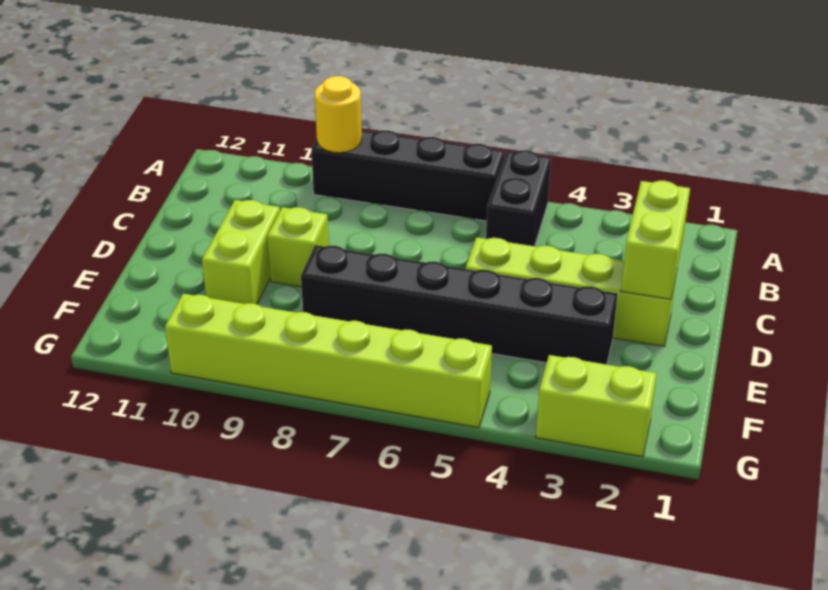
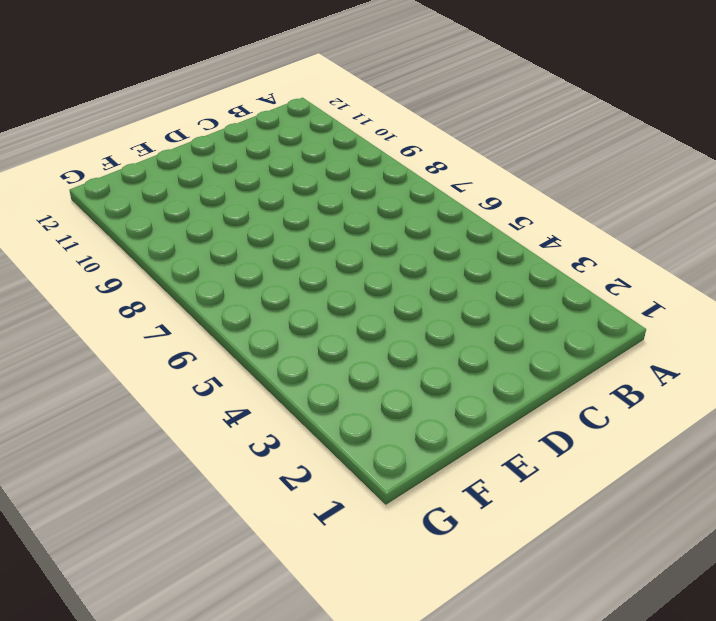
none -> black 1x2 brick [486,150,551,246]
none -> black 1x4 brick [311,130,504,221]

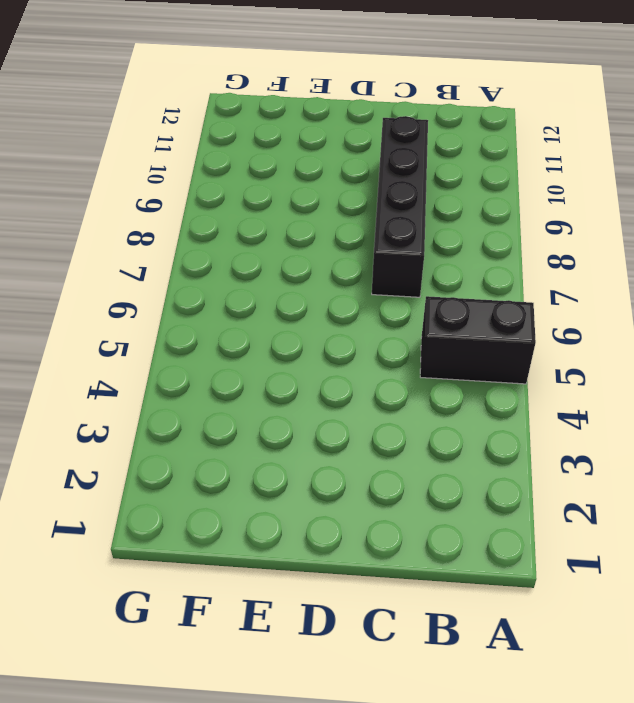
black 1x4 brick [372,116,428,297] -> black 1x4 brick moved to [311,130,504,221]
none -> lime 1x4 brick [466,237,677,346]
none -> lime 1x1 brick [267,207,329,287]

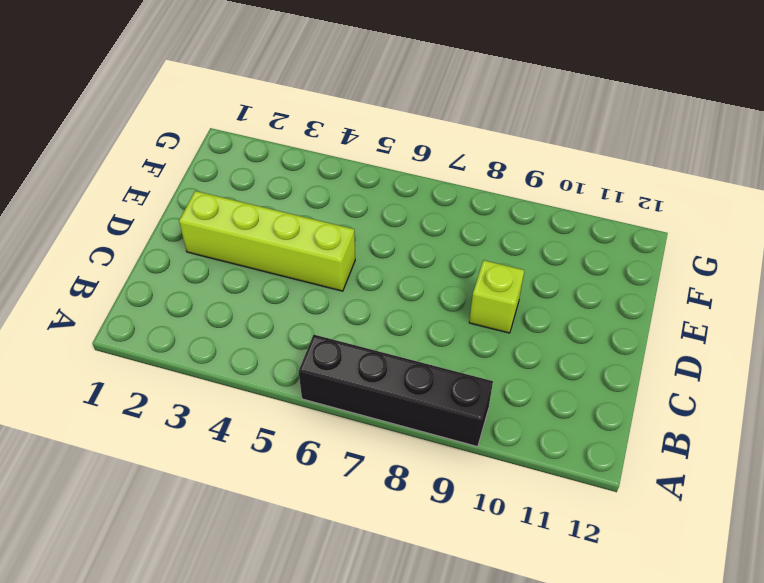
none -> black 1x2 brick [486,150,551,246]
none -> lime 1x2 brick [202,200,280,304]

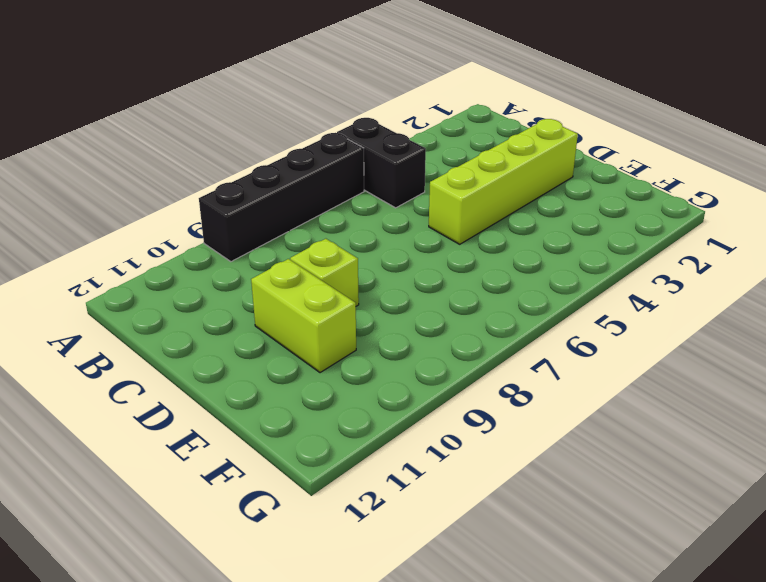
none -> black 1x6 brick [301,245,618,365]
none -> lime 1x2 brick [536,355,657,457]

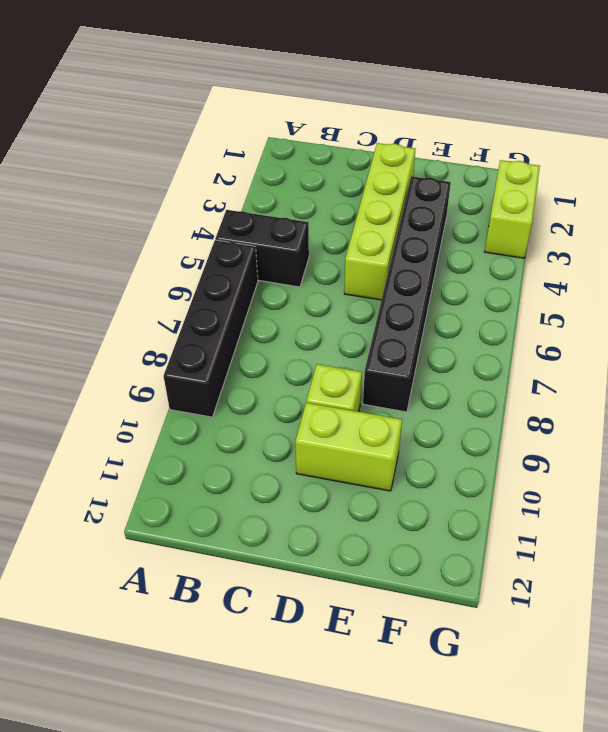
none -> lime 1x6 brick [165,294,492,428]
none -> yellow 1x1 round brick [315,76,362,153]

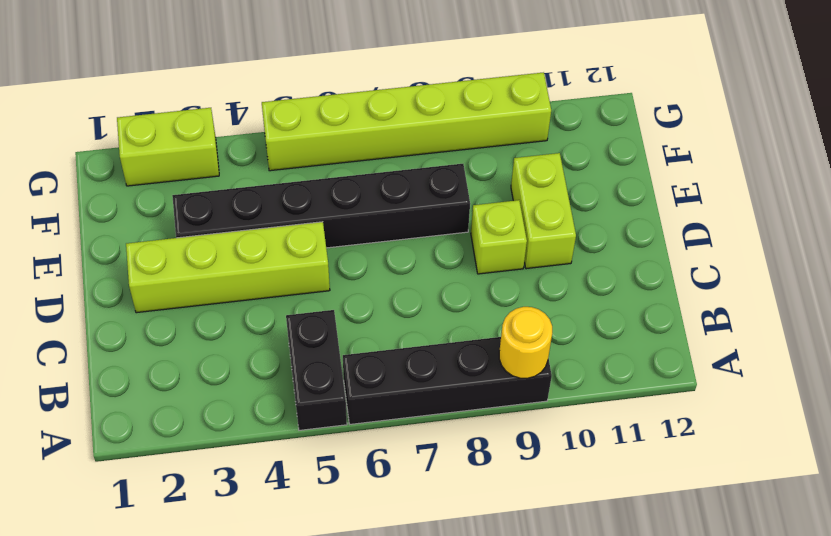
none -> lime 1x2 brick [621,181,690,299]

